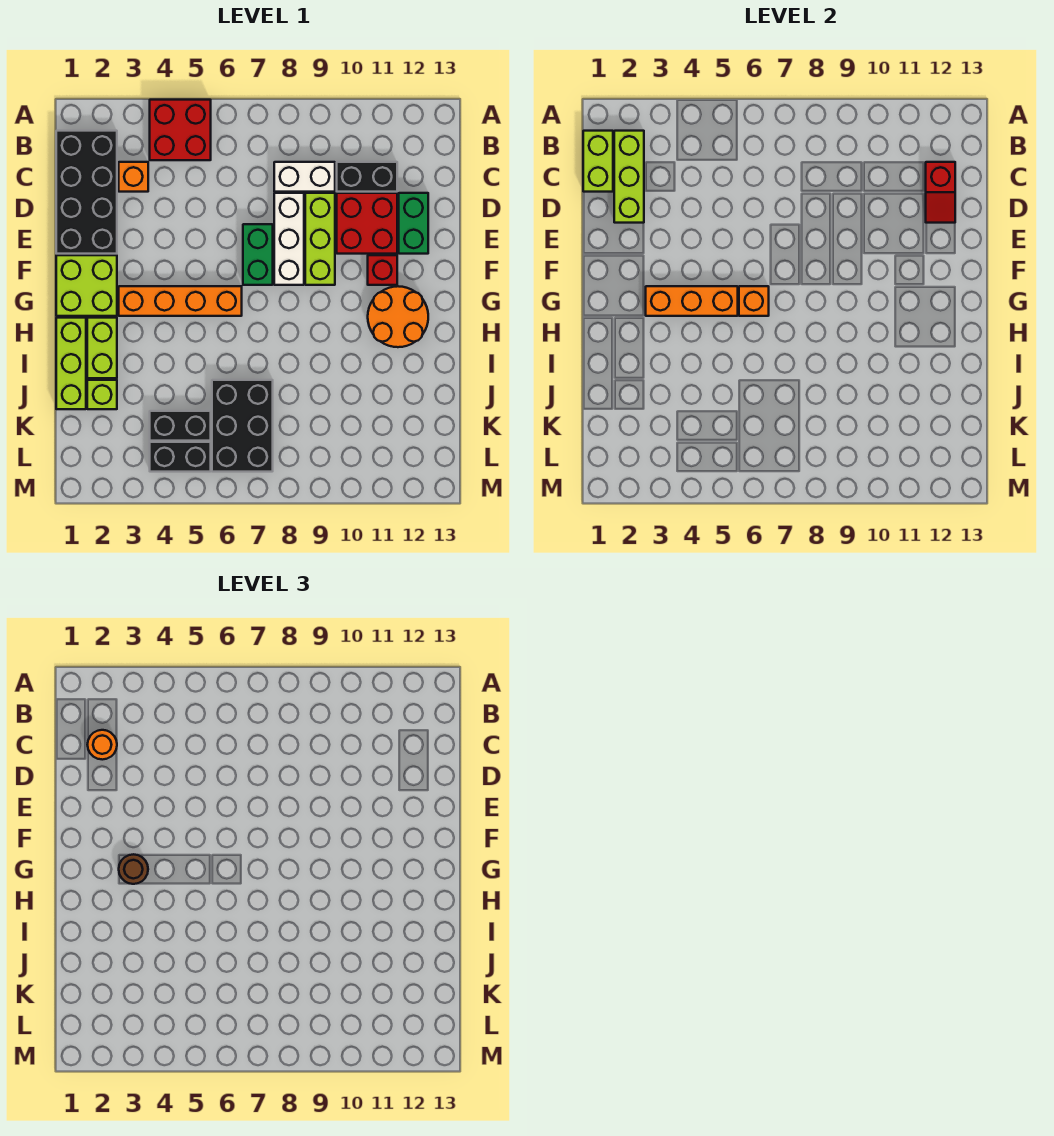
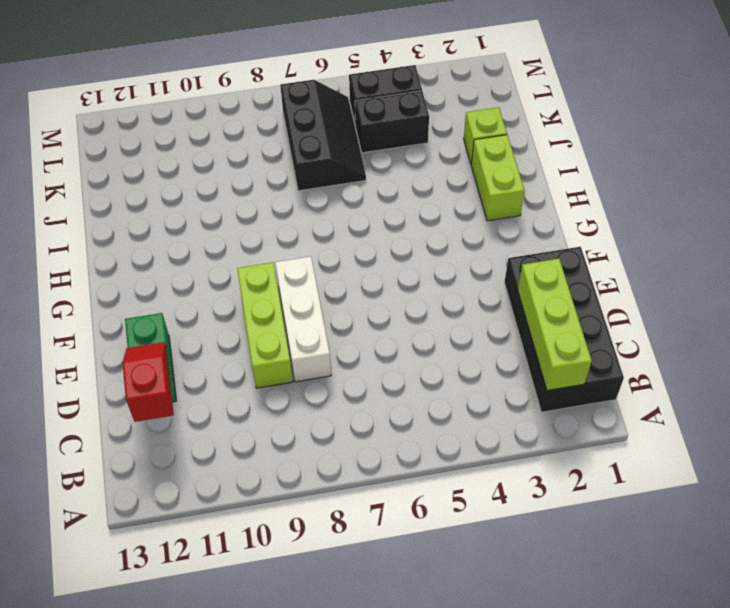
black 2x3 slope [280,80,366,191] -> black 2x3 brick [212,380,273,472]
none -> red 2x2 brick [150,100,211,160]
none -> orange 1x1 brick [119,162,148,192]
none -> white 1x2 brick [274,162,335,192]

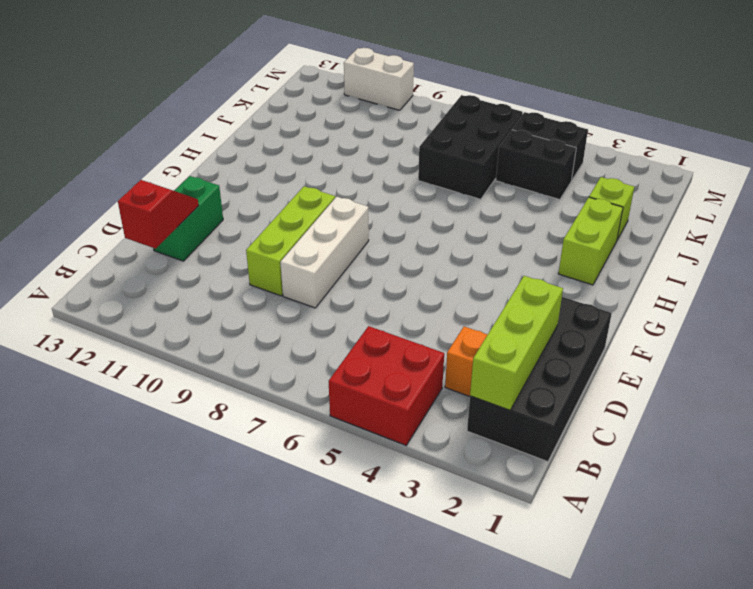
white 1x2 brick [344,48,414,110] -> white 1x2 brick moved to [274,162,335,192]
none -> black 1x2 brick [337,162,397,192]
none -> red 2x2 brick [337,193,397,254]
none -> green 1x2 brick [243,224,273,285]

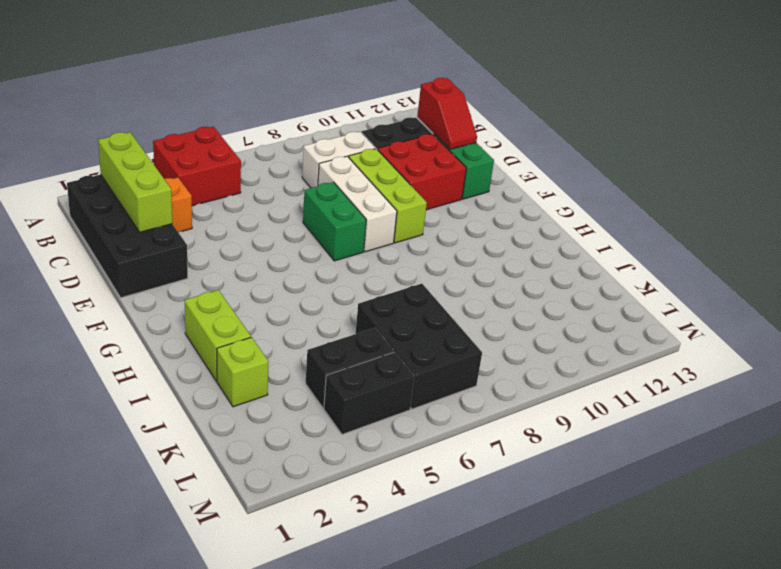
none -> lime 2x2 brick [56,255,117,316]
none -> red 1x1 brick [368,255,397,285]
none -> orange 1x4 brick [119,286,242,316]

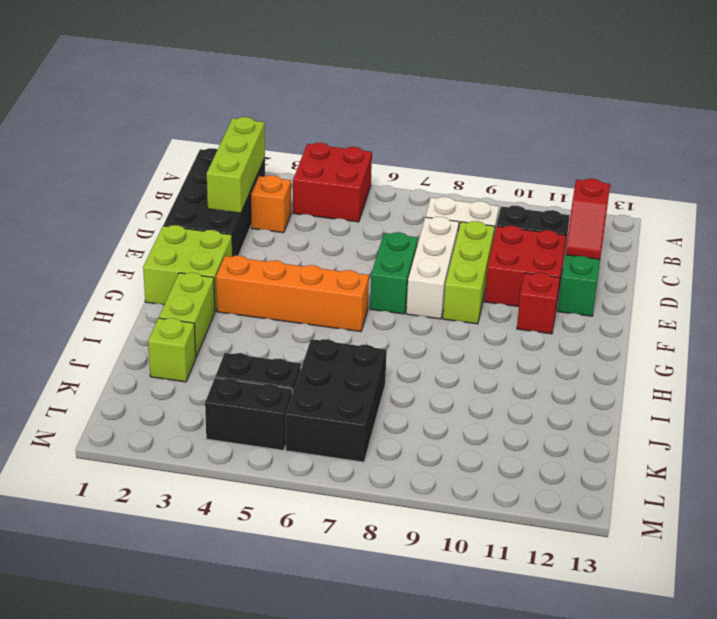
none -> orange 2x2 round brick [368,286,428,347]
none -> lime 1x3 brick [56,318,86,409]
none -> lime 1x2 brick [583,131,613,192]

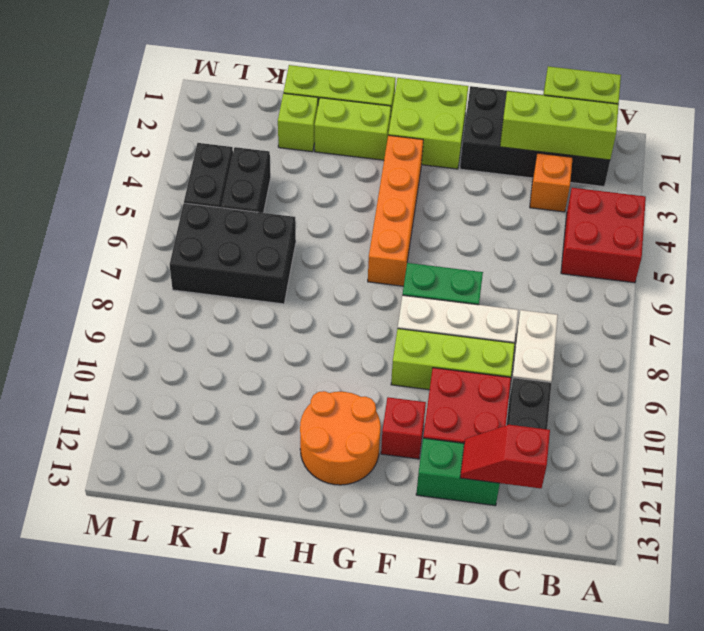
none -> orange 1x3 brick [646,286,738,316]
none -> orange 1x1 brick [739,286,769,316]
none -> orange 1x1 round brick [87,730,117,760]

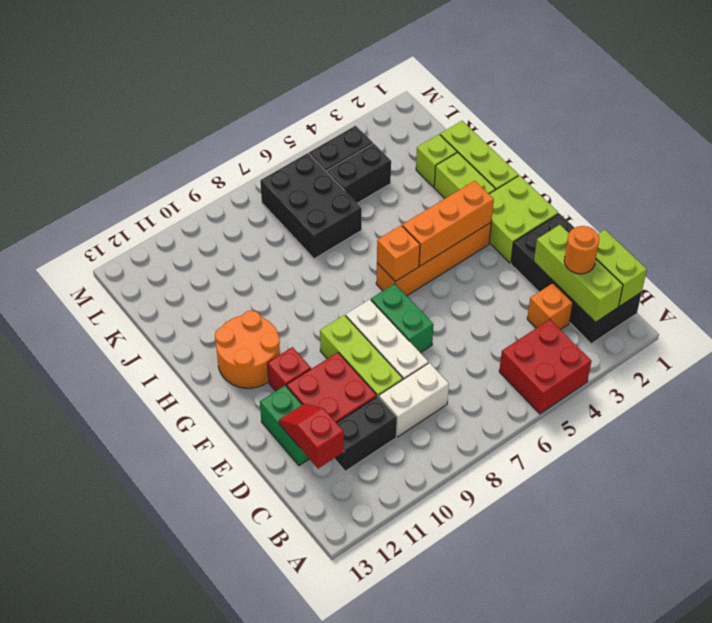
none -> brown 1x1 round brick [119,854,148,884]

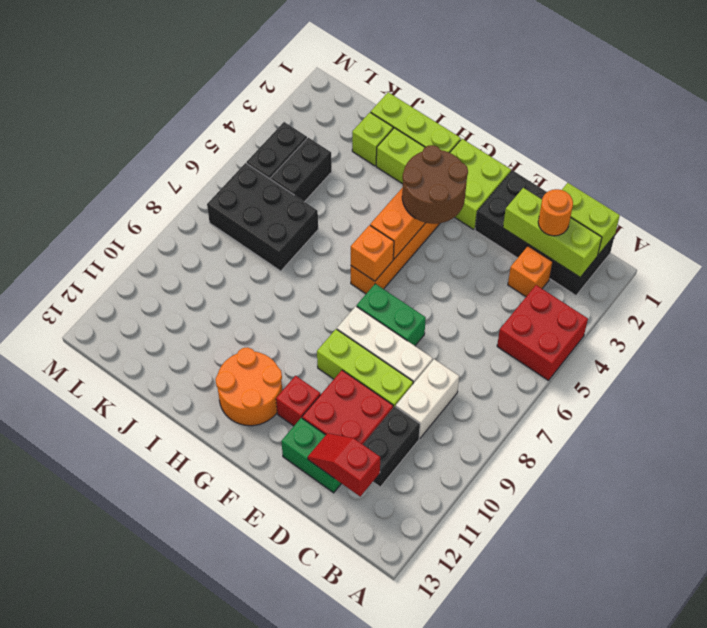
brown 2x2 round brick [402,145,468,224] -> brown 1x1 round brick [119,854,148,884]

